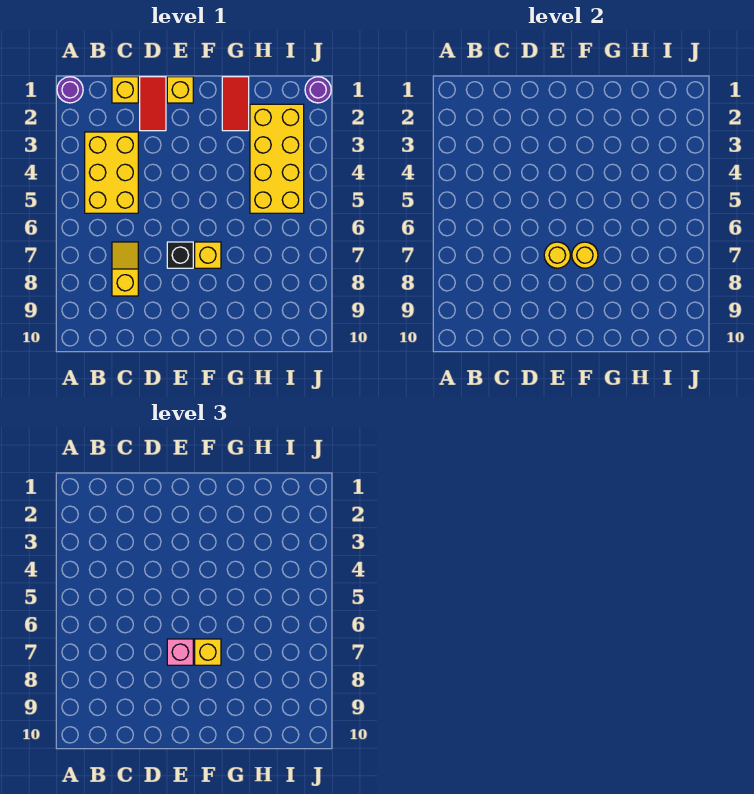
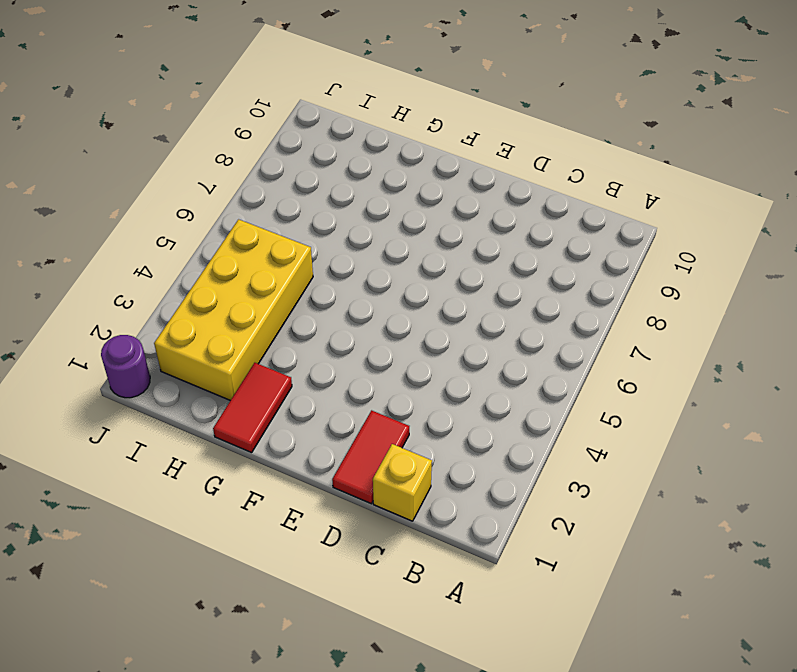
none -> purple 1x1 round brick [57,77,83,103]
none -> yellow 2x3 brick [85,132,138,213]
none -> yellow 1x2 slope [112,242,138,296]

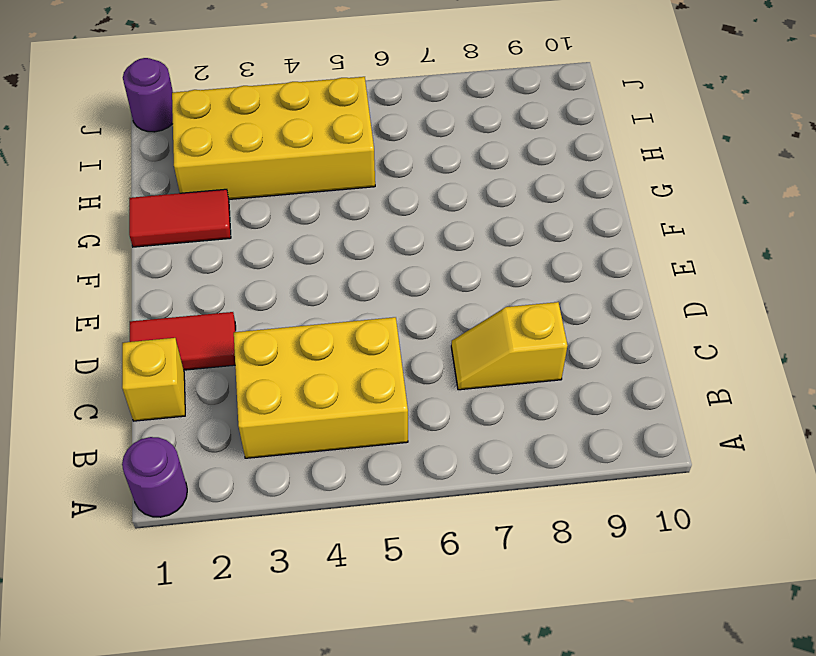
none -> yellow 1x1 brick [167,77,193,103]
none -> black 1x1 brick [167,242,193,268]
none -> yellow 1x1 brick [195,242,221,268]

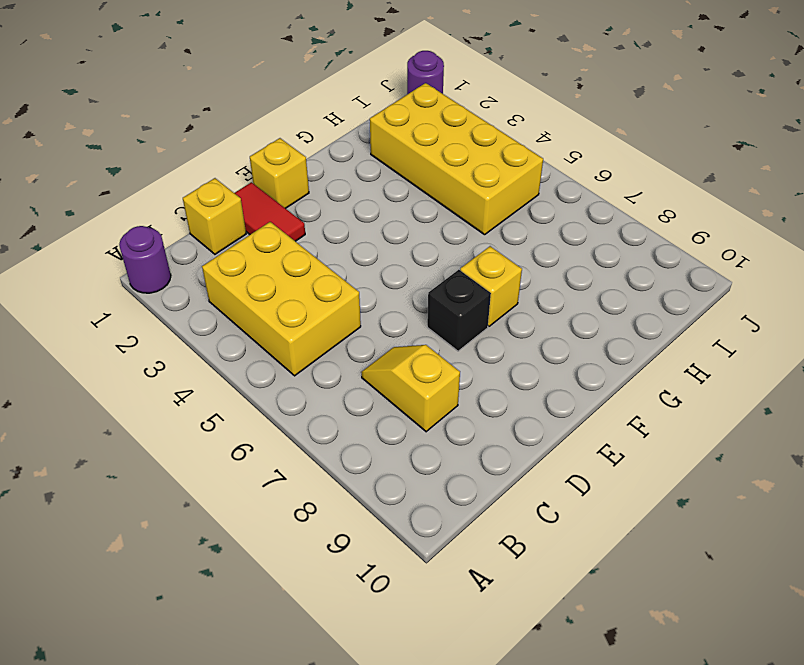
none -> red 1x2 tile [222,77,249,131]
none -> yellow 1x1 round brick [544,242,570,268]
none -> yellow 1x1 round brick [572,242,598,268]

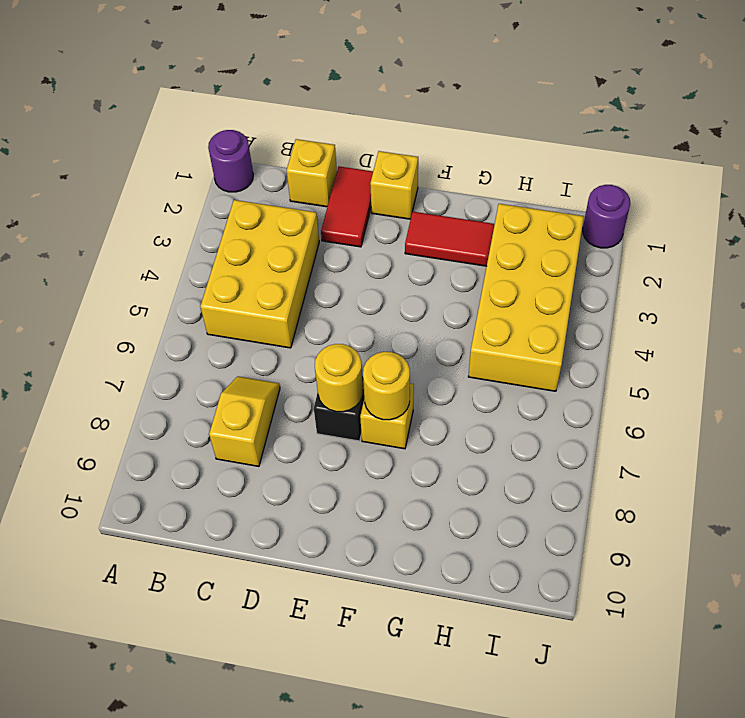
red 1x2 tile [405,212,494,266] -> red 1x2 tile turned to [222,77,249,131]
none -> pink 1x1 brick [167,639,193,665]
none -> yellow 1x1 brick [195,639,221,665]

